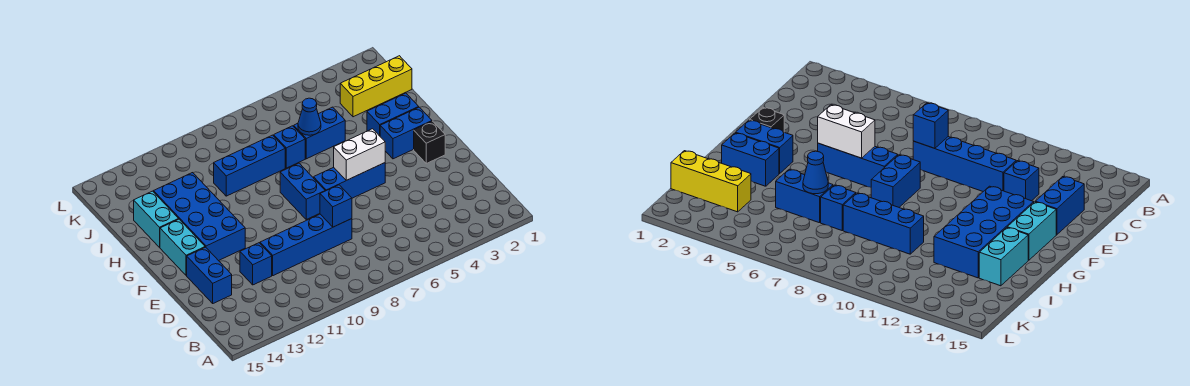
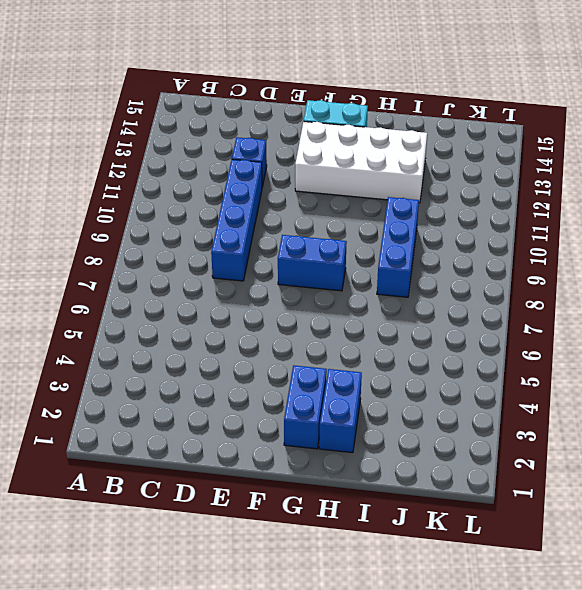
white 2x4 brick [295,121,427,203] -> blue 2x4 brick [154,173,245,261]
none -> blue 1x2 brick [187,247,232,303]
none -> black 1x1 brick [414,121,445,163]
none -> blue 1x3 brick [314,163,385,198]

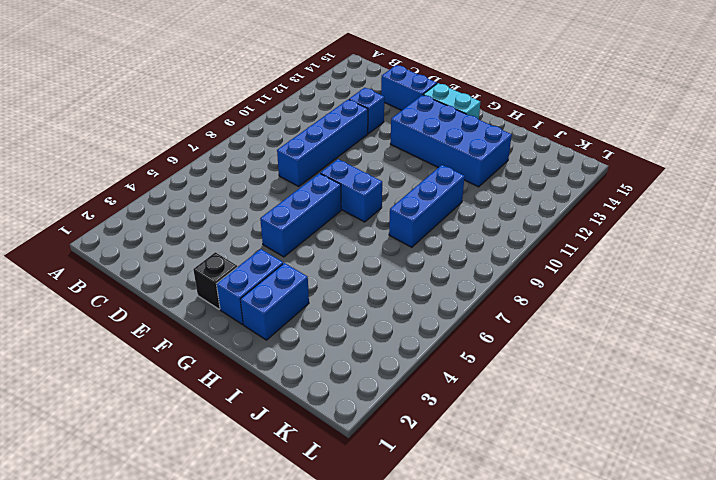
none -> cyan 1x2 brick [134,191,178,247]
none -> blue 1x2 brick [294,107,345,159]
none -> blue 1x1 brick [274,126,305,168]

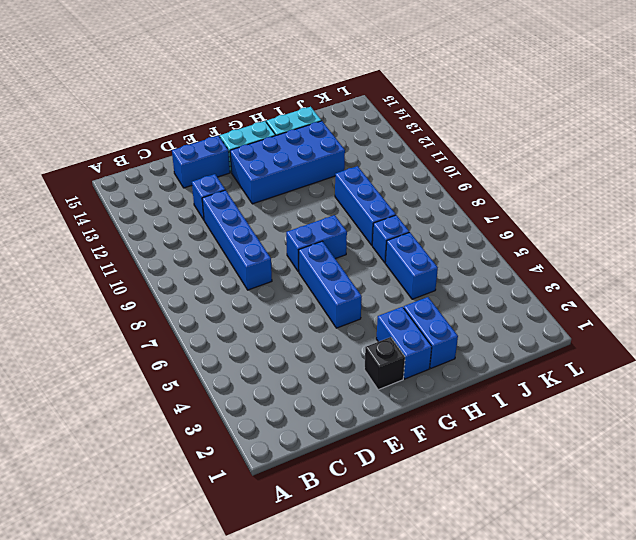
none -> yellow 1x3 brick [340,56,412,117]
none -> blue 1x1 brick [320,185,352,227]
none -> white 1x2 brick [334,129,385,180]

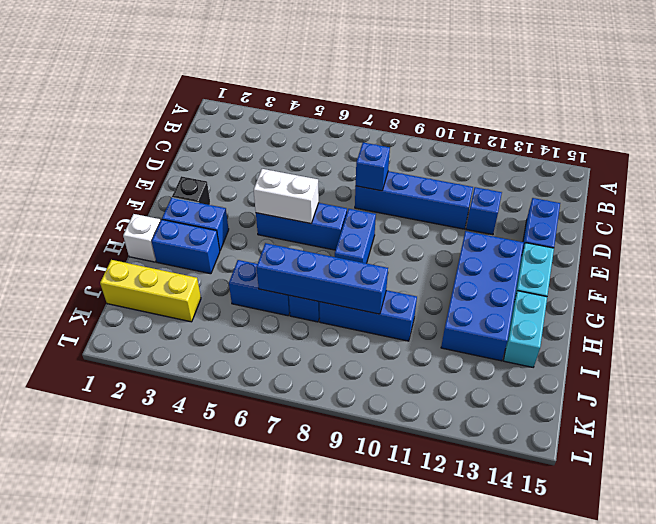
white 1x1 brick [123,214,160,262] -> none
blue 1x4 brick [257,243,388,314] -> blue 1x1 cone [298,98,321,135]

